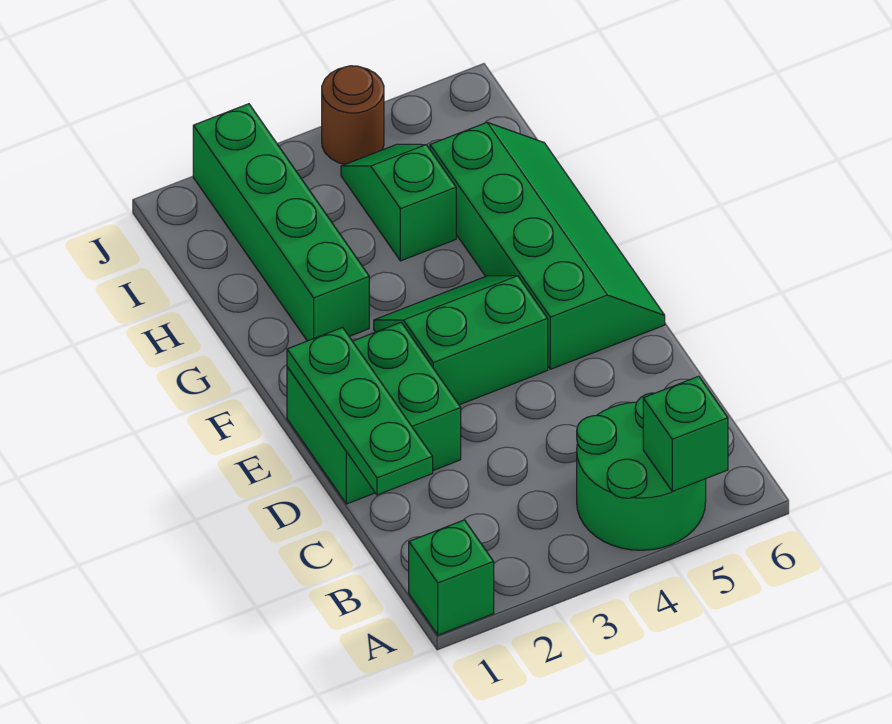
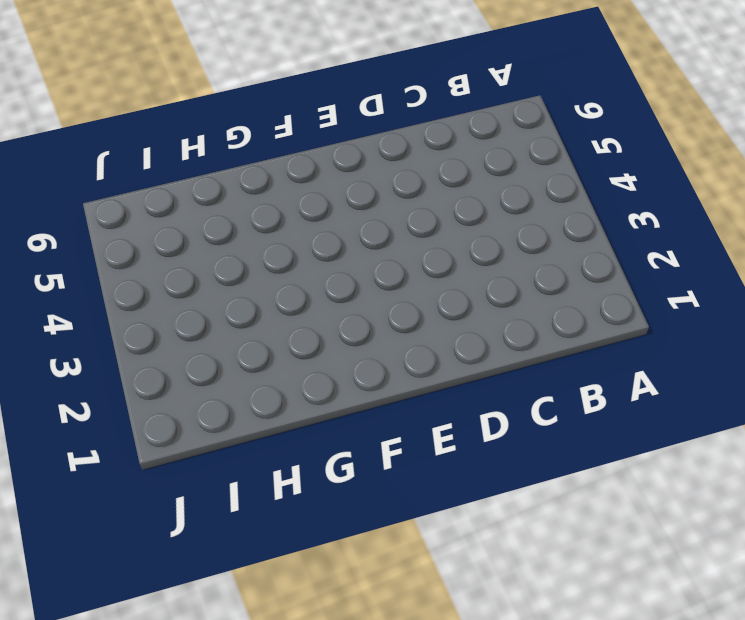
none -> green 1x1 brick [409,520,494,635]
none -> green 2x2 round brick [577,393,706,550]

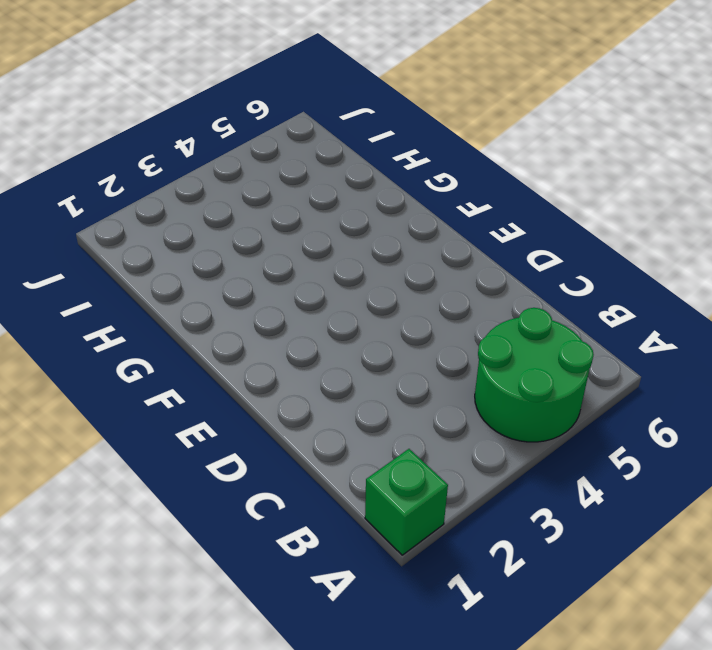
none -> green 2x2 brick [287,323,461,504]
none -> green 2x2 slope [374,276,548,405]

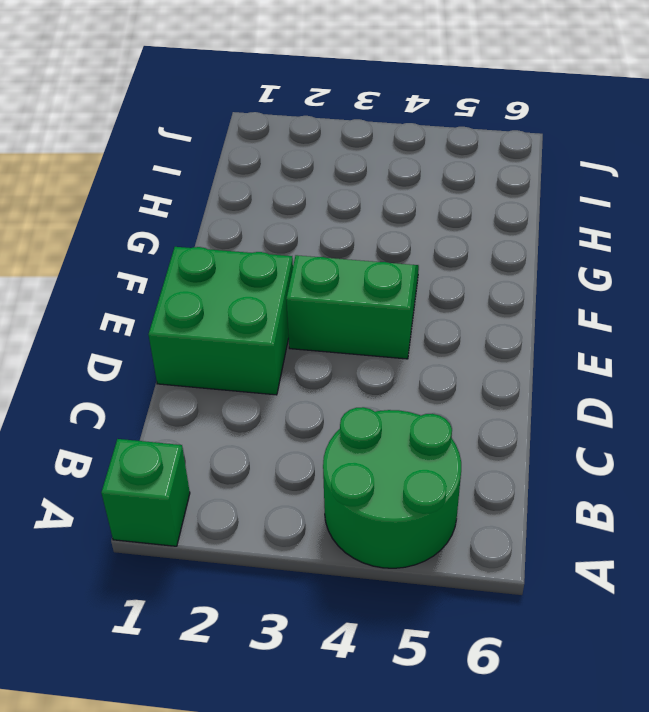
none -> green 2x4 slope [430,123,665,369]
none -> green 1x4 brick [193,104,369,341]

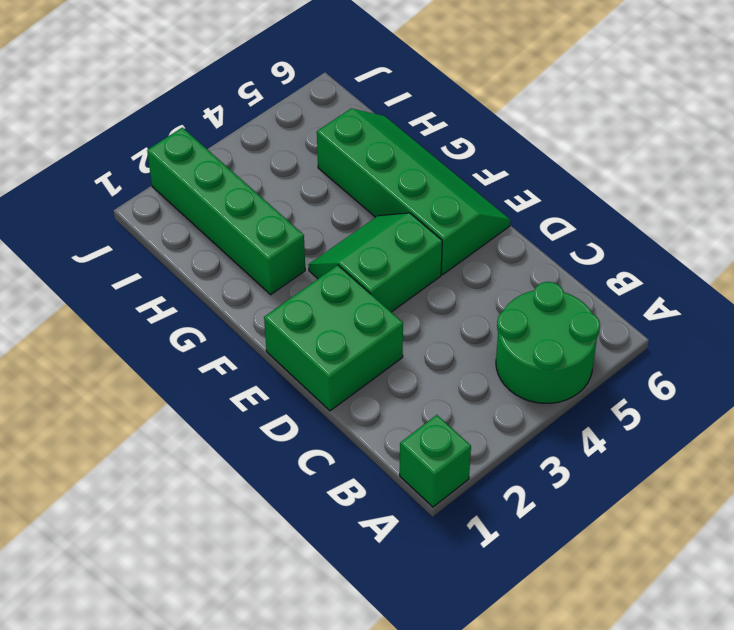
none -> green 1x2 slope [341,144,456,261]
none -> brown 1x1 round brick [322,66,384,164]

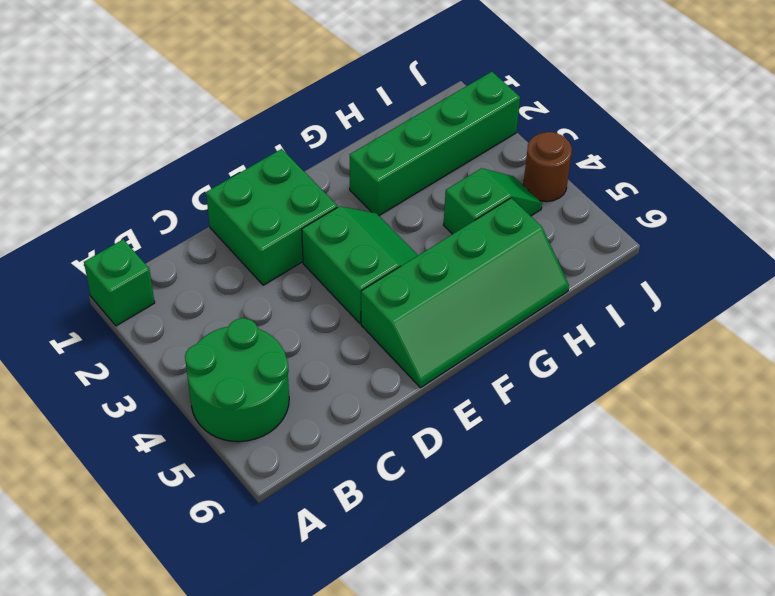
none -> green 1x1 brick [643,376,728,492]
none -> green 1x3 plate [287,327,433,495]

